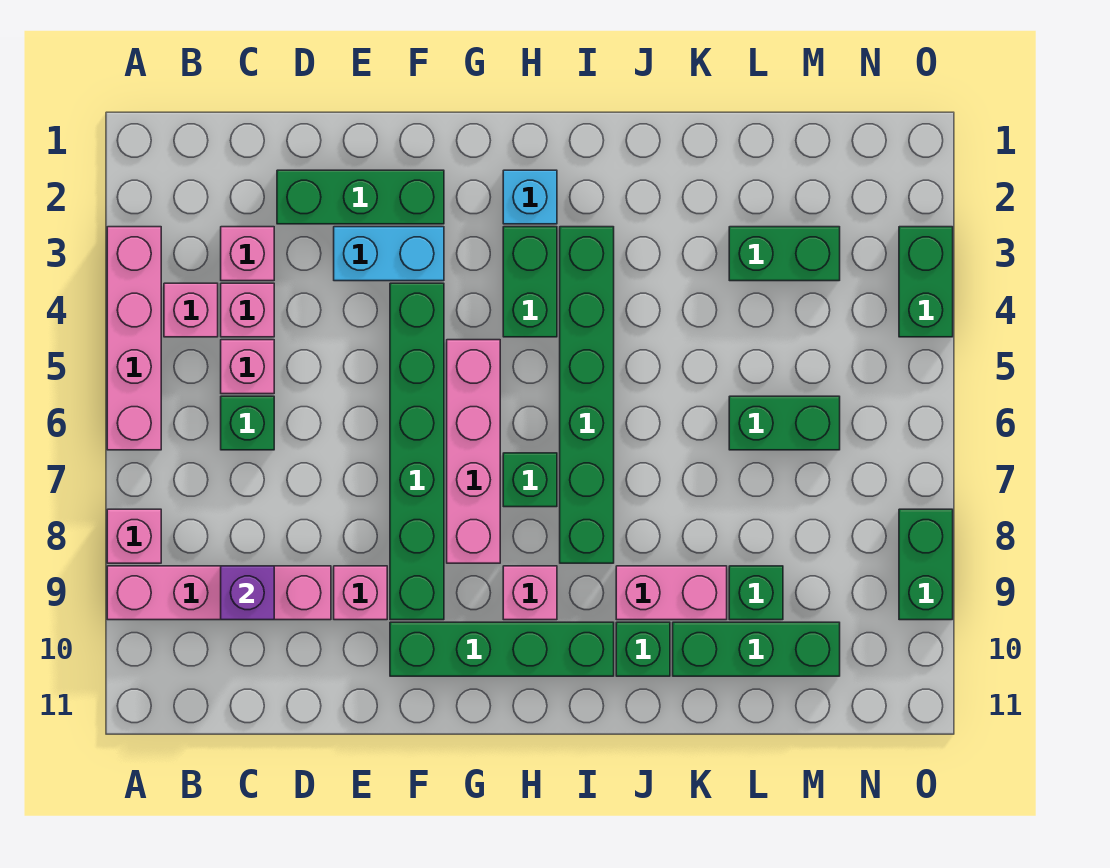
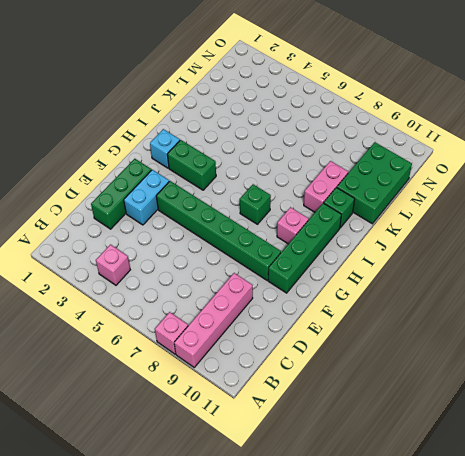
green 2x3 brick [337,142,412,224] -> green 1x3 brick [673,622,840,676]
none -> pink 1x4 brick [107,227,161,450]
none -> pink 1x1 brick [221,227,274,281]
none -> pink 1x1 brick [221,283,274,337]

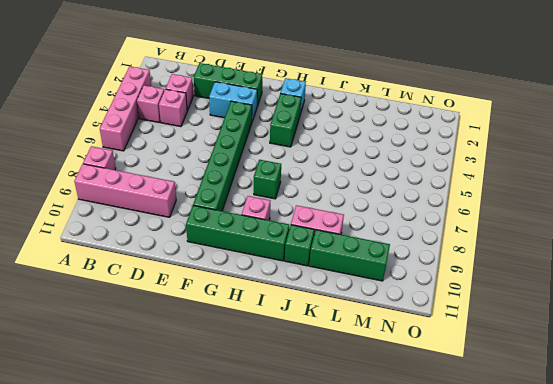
none -> pink 1x1 brick [221,340,274,394]
none -> green 1x1 brick [221,396,274,450]
none -> pink 1x1 brick [334,566,387,620]

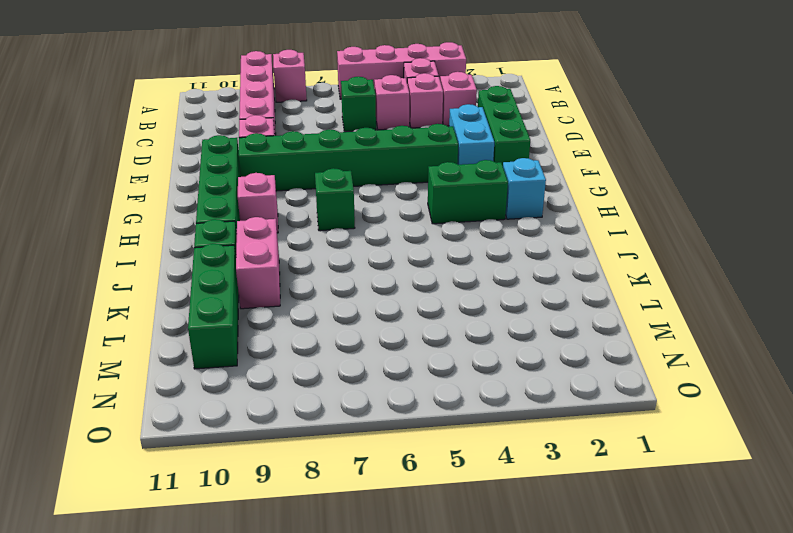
none -> pink 1x4 brick [447,340,500,563]
none -> green 1x6 brick [560,227,614,563]
none -> green 1x2 brick [729,227,840,281]

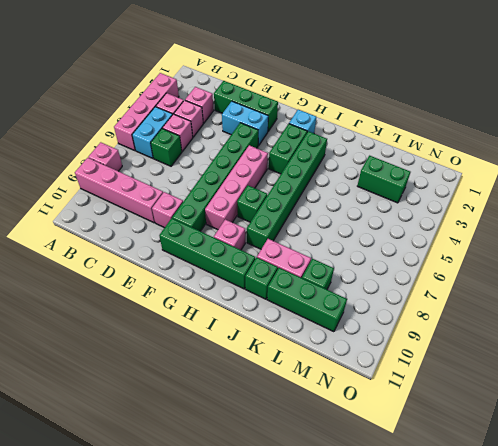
cyan 1x2 brick [132,107,173,158] -> none
none -> green 1x2 brick [729,396,840,450]
none -> green 1x2 brick [899,227,953,337]
none -> green 1x2 brick [899,509,953,620]

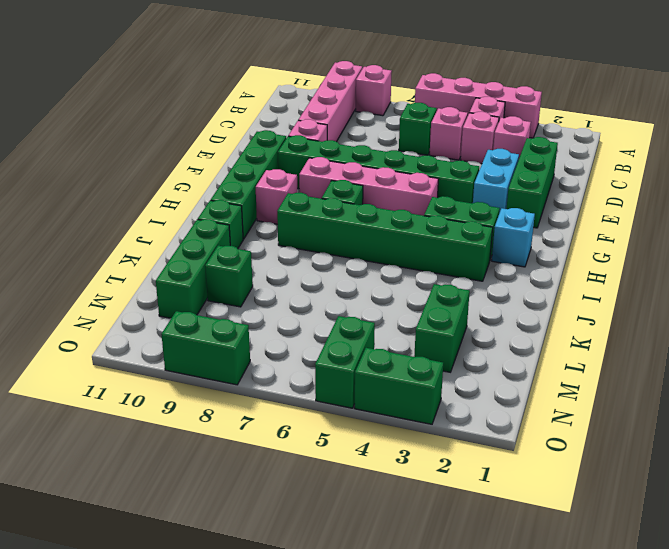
green 1x2 brick [315,316,375,408] -> green 1x2 brick moved to [729,396,840,450]
none -> pink 1x2 brick [616,566,727,620]
none -> purple 1x1 brick [221,566,274,620]

